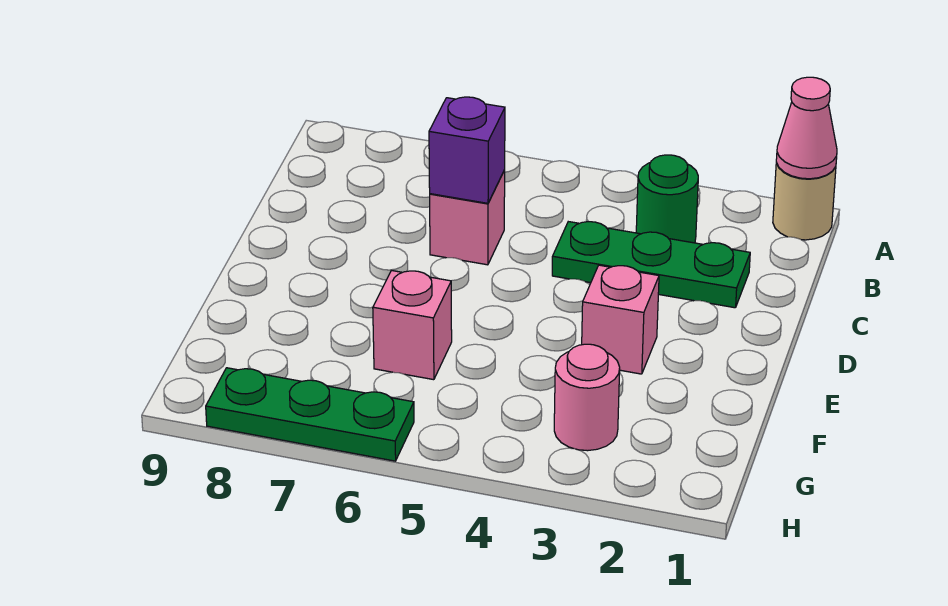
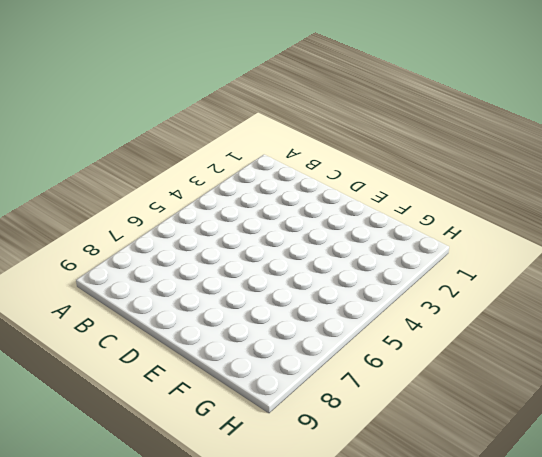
none -> tan 1x1 round brick [773,163,836,240]
none -> green 1x1 round brick [636,155,698,243]

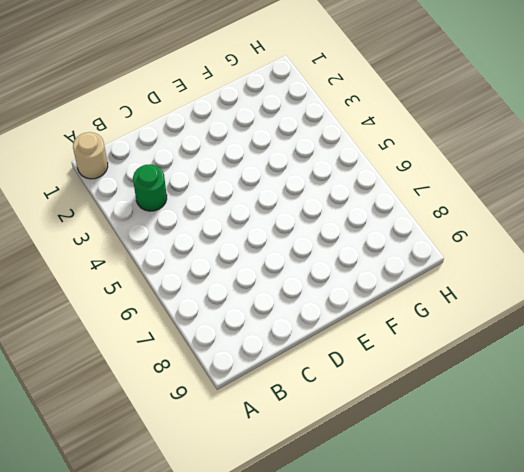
none -> green 1x3 plate [552,222,750,308]
none -> pink 1x1 brick [430,170,505,265]

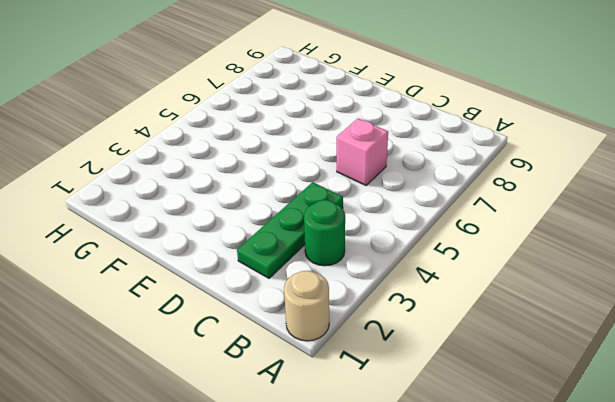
none -> pink 1x1 brick [582,265,659,374]
none -> pink 1x1 brick [373,271,452,380]

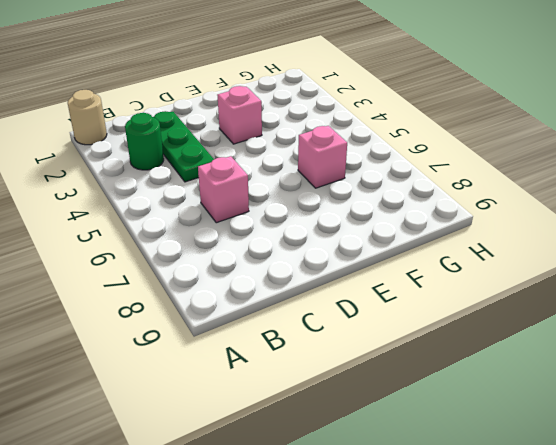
none -> pink 1x1 round brick [554,344,620,451]
none -> green 1x3 plate [206,368,414,461]

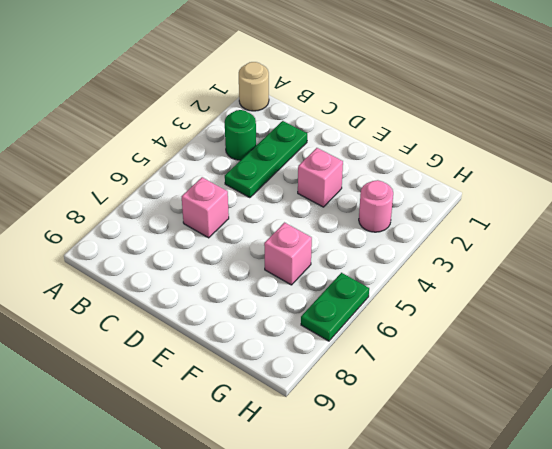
green 1x2 plate [301,273,369,341] -> green 1x3 plate [206,368,414,461]
none -> pink 1x1 cone [776,77,837,179]
none -> purple 1x1 brick [429,97,505,203]

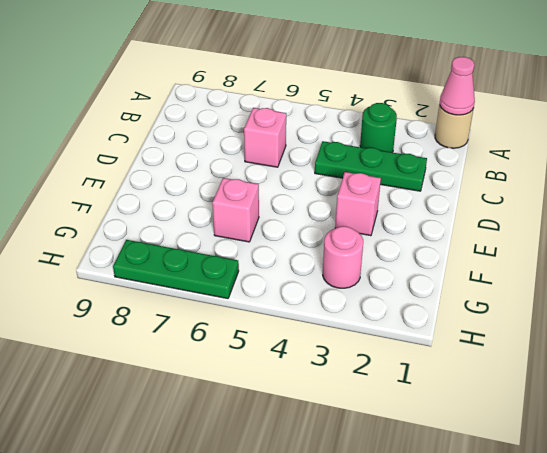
none -> purple 1x1 brick [429,97,505,203]

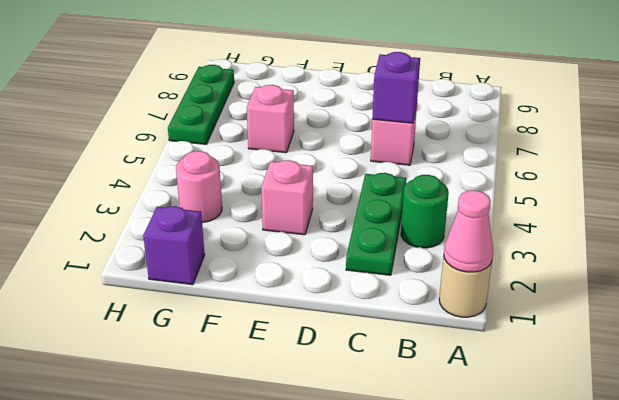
purple 1x1 brick [143,206,205,285] -> none

